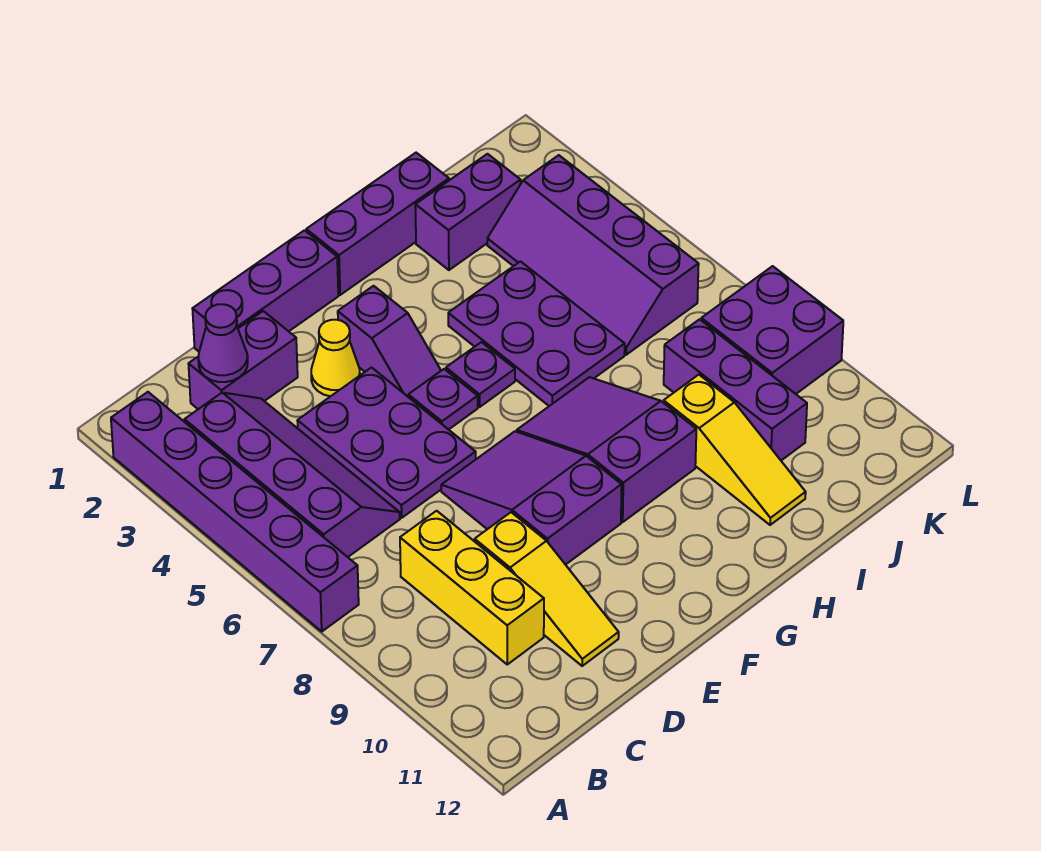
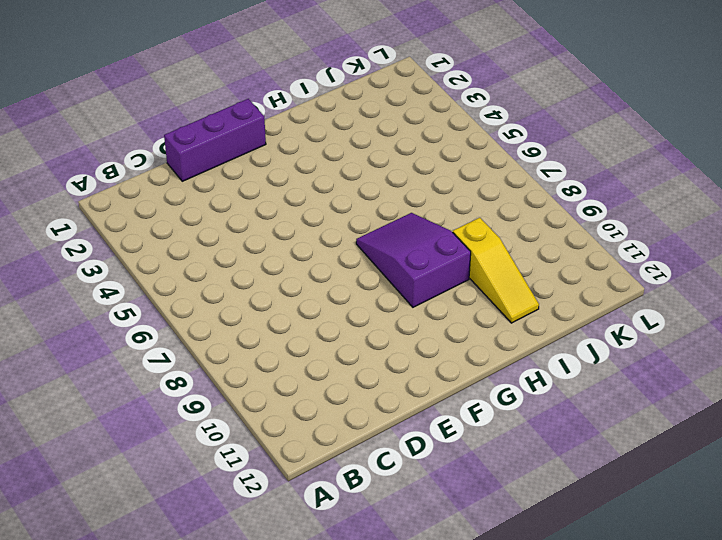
none -> purple 1x6 brick [111,392,359,631]
none -> purple 2x4 slope [184,393,400,557]
none -> purple 1x2 brick [189,311,298,409]

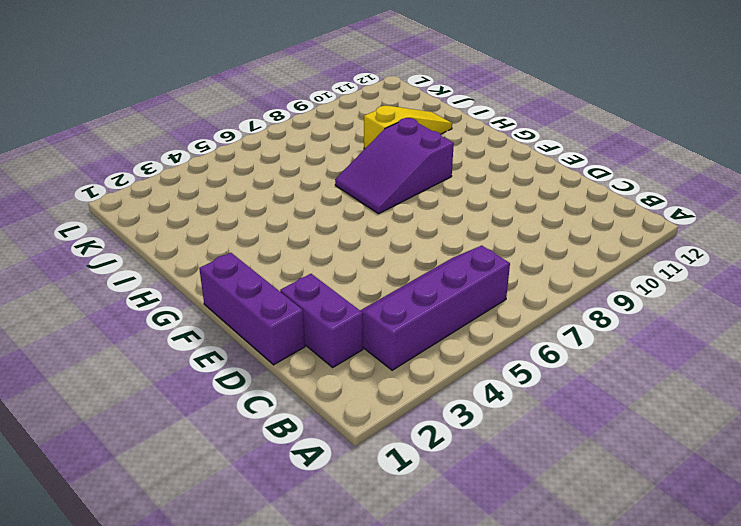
none -> purple 1x6 brick [111,392,359,631]
none -> yellow 1x3 brick [400,511,544,664]
none -> purple 2x3 plate [297,368,476,518]

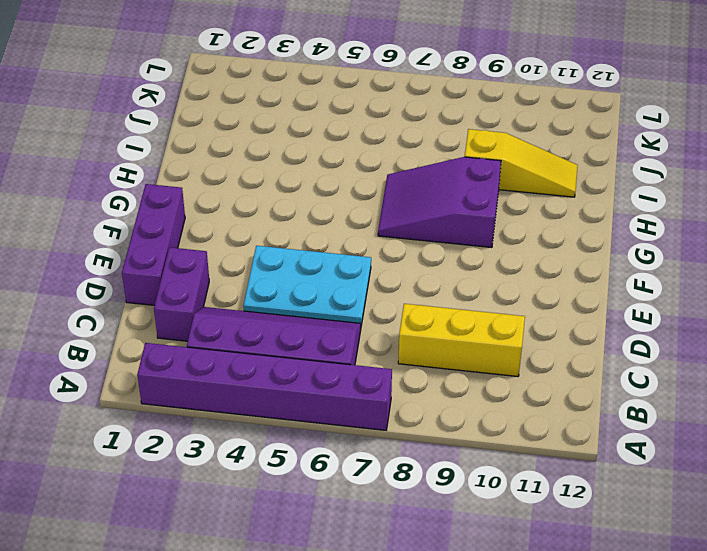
cyan 2x3 plate [243,246,371,325] -> purple 2x3 plate [297,368,476,518]
none -> yellow 1x3 slope [475,512,619,666]
none -> yellow 1x1 cone [311,320,360,396]
none -> purple 2x3 slope [441,431,622,565]

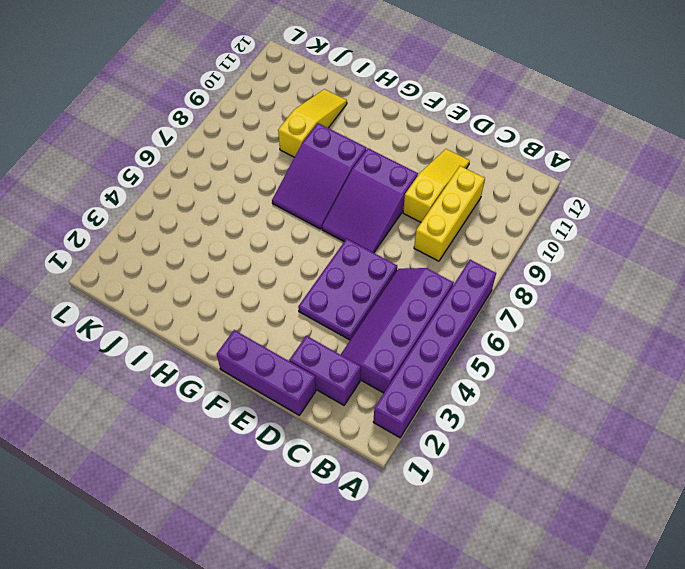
none -> yellow 1x1 cone [311,320,360,396]
none -> purple 1x2 slope [338,286,441,396]
none -> purple 1x1 plate [408,369,478,430]

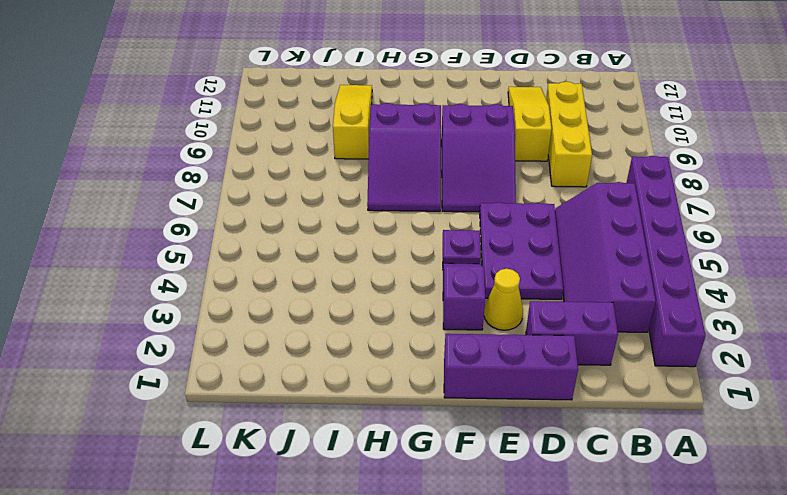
none -> purple 1x3 brick [306,153,449,295]
none -> purple 1x1 plate [446,342,515,407]
none -> purple 2x3 plate [448,261,625,406]

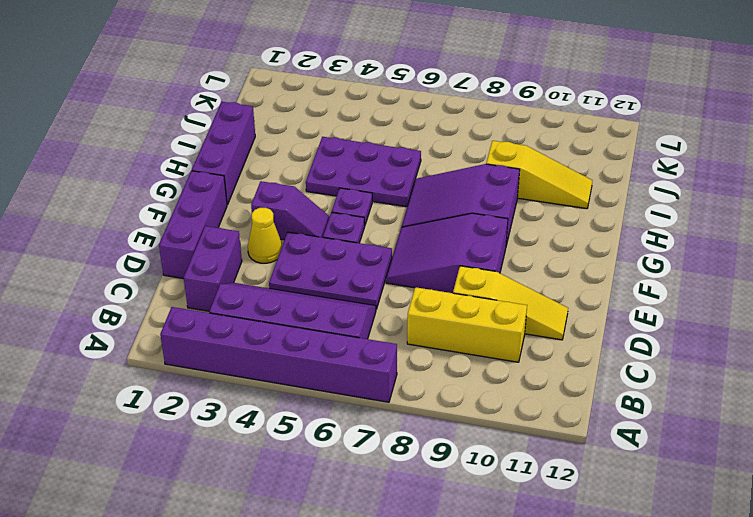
none -> purple 1x2 brick [415,154,521,270]
none -> purple 2x4 slope [487,155,699,355]
none -> purple 1x3 brick [664,319,807,460]

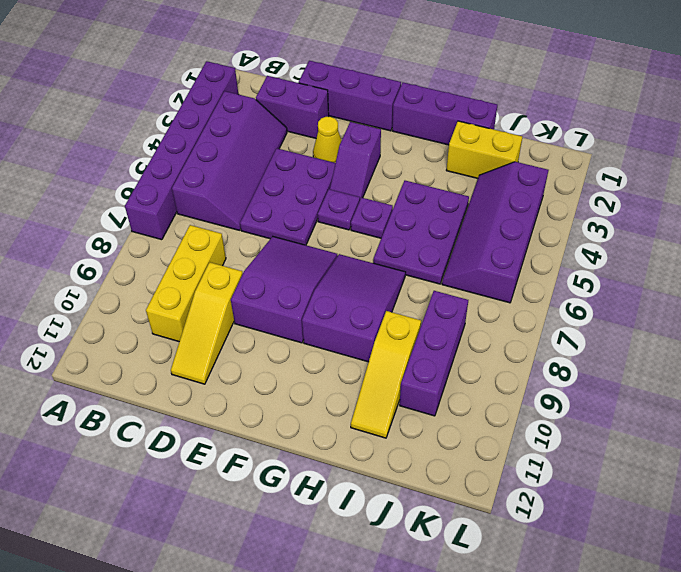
yellow 1x2 brick [446,121,522,178] -> purple 1x2 brick [415,154,521,270]
none -> purple 2x2 brick [701,266,843,394]
none -> purple 1x1 cone [198,304,248,382]

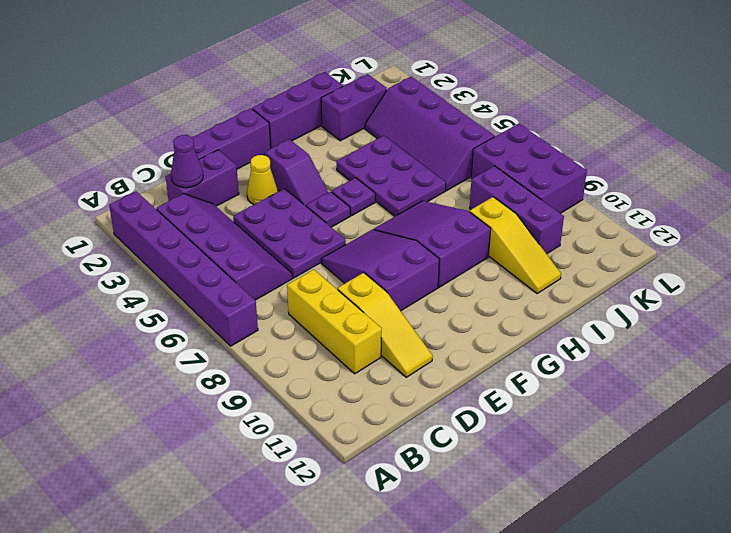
purple 2x3 brick [471,124,587,213] -> purple 2x2 brick [701,266,843,394]

